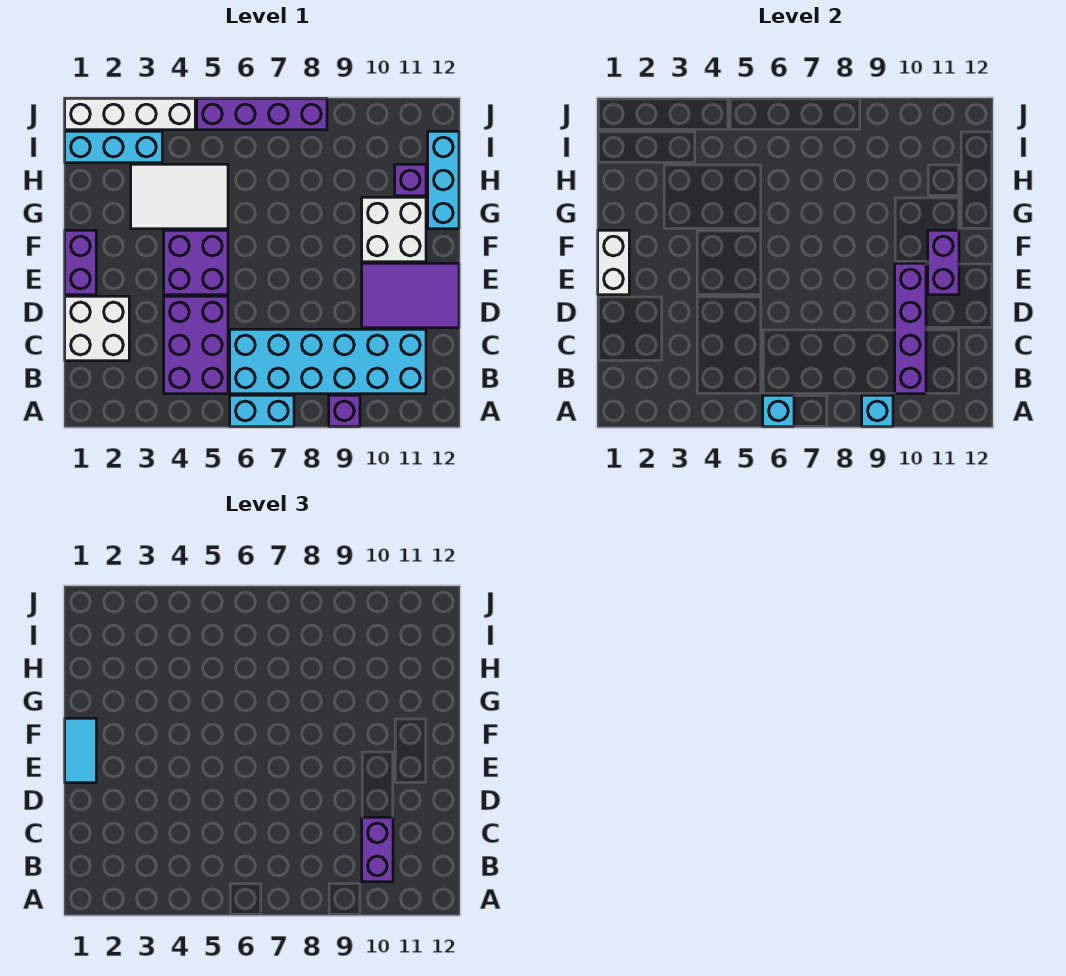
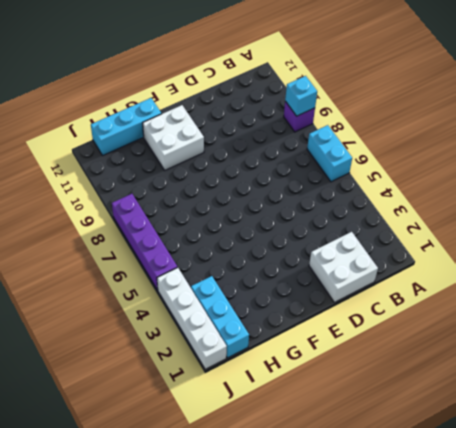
none -> purple 2x3 brick [164,296,228,394]
none -> cyan 2x6 brick [230,329,426,394]
none -> purple 2x3 tile [362,263,459,328]

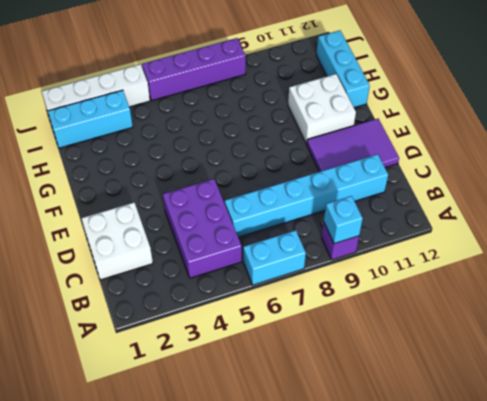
cyan 1x6 brick [225,154,388,237] -> cyan 2x6 brick [230,329,426,394]
none -> purple 1x2 brick [65,230,96,295]
none -> purple 2x2 brick [164,230,228,295]
none -> white 2x3 tile [131,164,228,229]

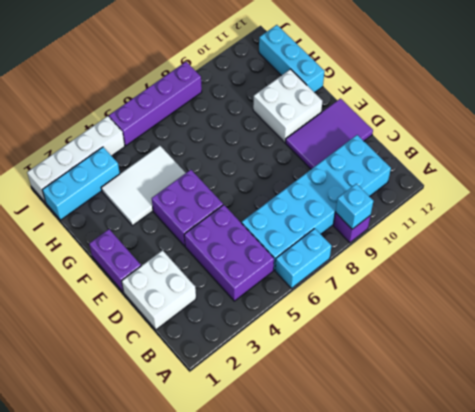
none -> purple 1x1 brick [395,164,426,196]
none -> cyan 1x1 brick [763,395,794,427]
none -> purple 1x4 brick [895,263,926,394]

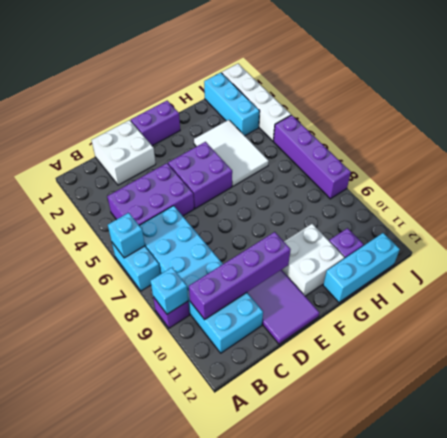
none -> white 1x2 brick [598,230,629,295]
none -> purple 1x2 brick [928,230,959,295]
none -> purple 1x2 brick [362,817,393,882]

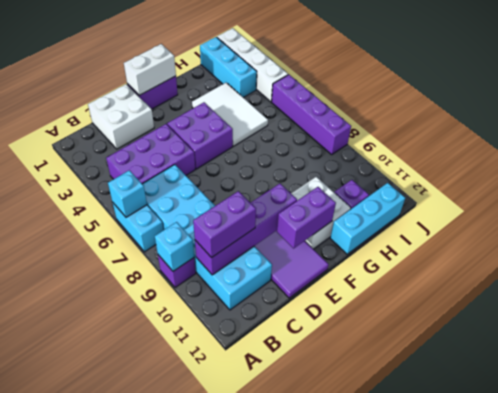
none -> cyan 1x2 tile [65,718,96,783]

